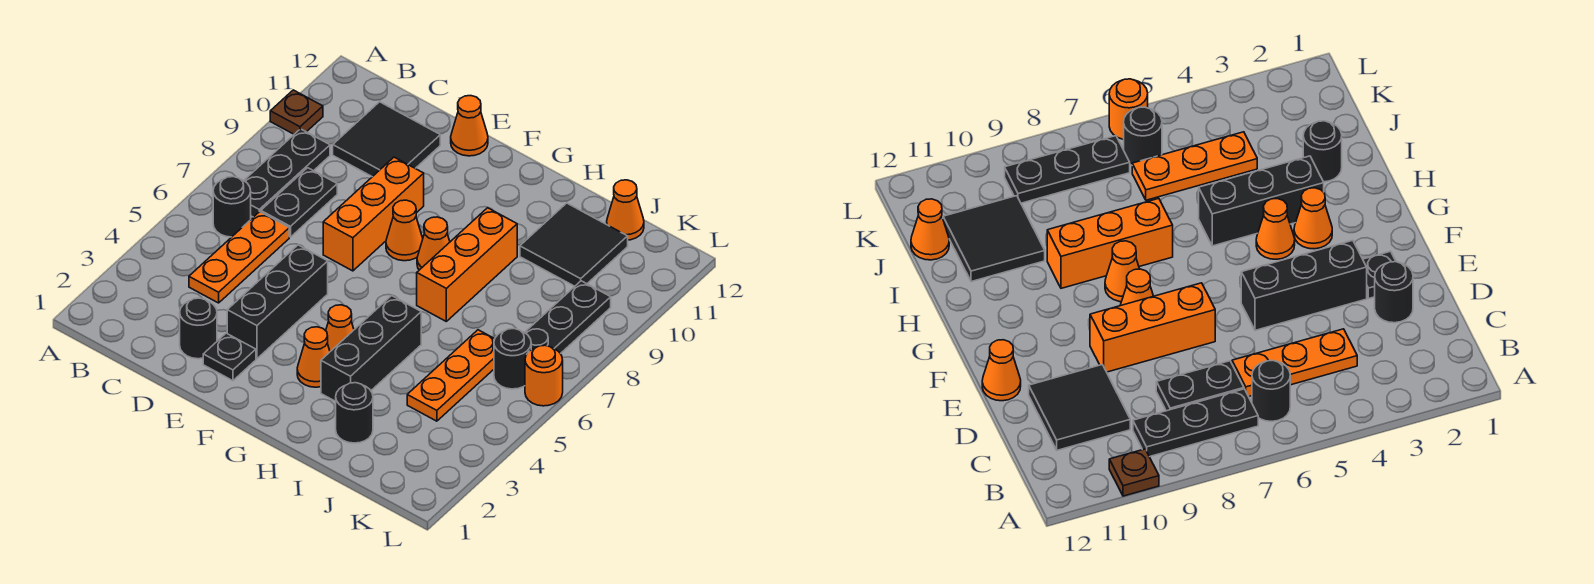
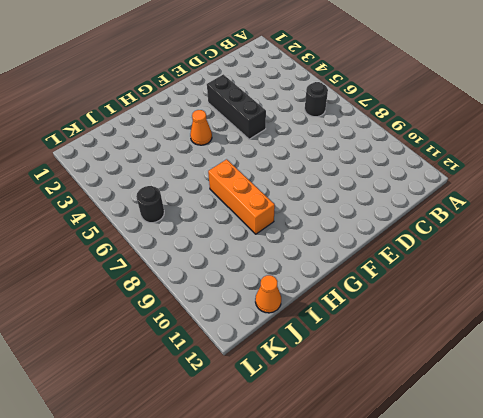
none -> brown 1x1 plate [270,90,323,134]
none -> black 1x3 plate [244,129,330,217]
none -> orange 1x3 plate [189,212,289,303]

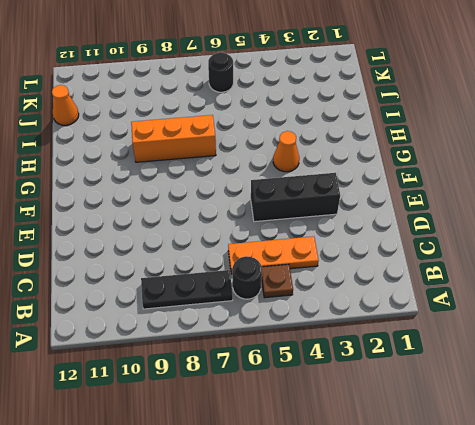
brown 1x1 plate [261,264,293,298] -> brown 1x1 plate moved to [270,90,323,134]
none -> black 1x2 plate [261,168,337,237]
none -> black 2x2 tile [333,102,440,177]
none -> black 1x1 round brick [180,298,217,359]

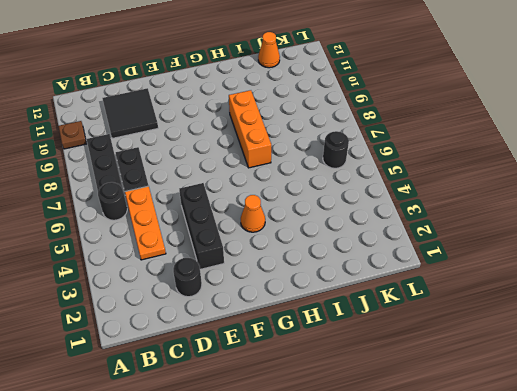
none -> black 1x1 plate [203,333,256,381]
none -> orange 1x3 brick [323,157,424,271]
none -> orange 1x1 cone [451,96,488,156]

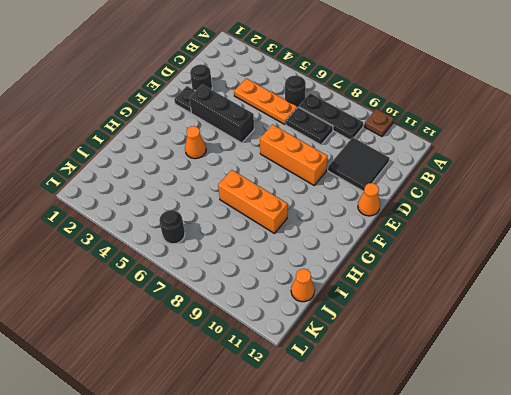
none -> orange 1x1 cone [386,200,423,261]
none -> orange 1x1 cone [297,327,330,387]
none -> orange 1x1 cone [417,217,450,270]

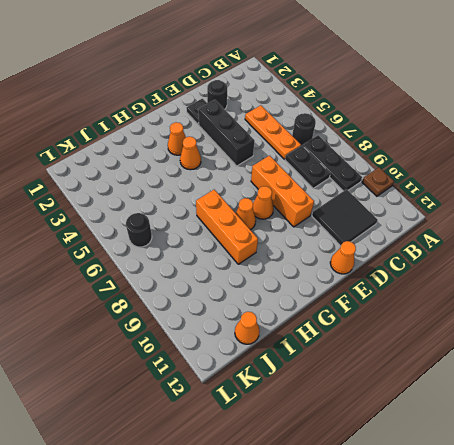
none -> black 1x3 brick [321,296,421,401]
none -> black 1x1 round brick [336,383,373,443]
none -> black 2x2 tile [520,203,628,286]

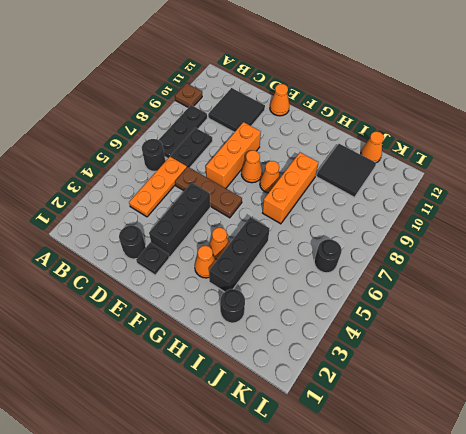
brown 1x3 plate [175,167,242,218] -> none
none -> orange 1x3 plate [407,330,495,421]
none -> black 1x3 plate [525,281,611,354]
none -> orange 1x1 round brick [525,345,563,406]

